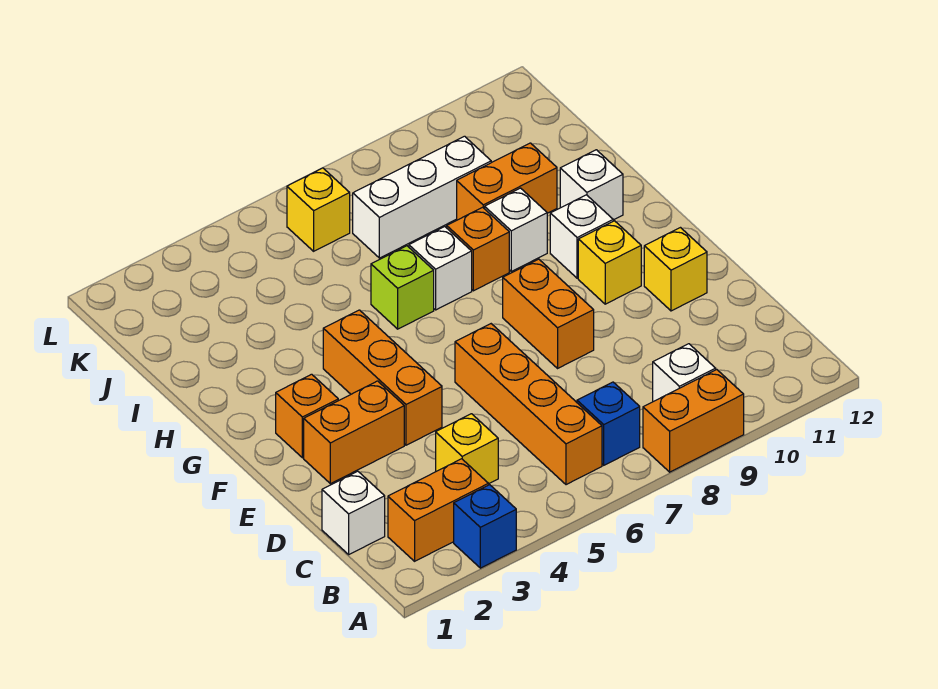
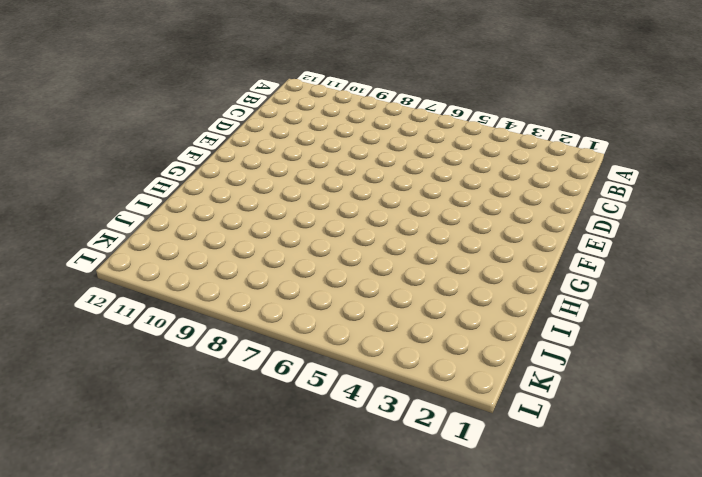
none -> blue 1x1 brick [454,485,516,568]
none -> orange 1x2 brick [643,370,744,472]
none -> orange 1x2 brick [388,459,488,561]

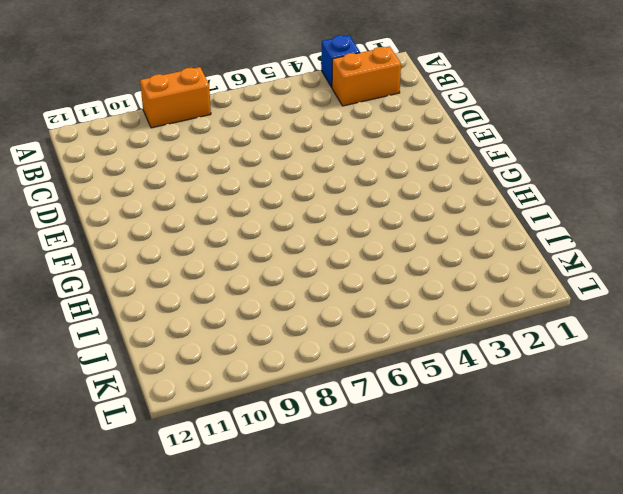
none -> orange 1x4 brick [455,324,602,485]
none -> blue 1x1 brick [577,382,640,465]
none -> white 1x1 brick [653,344,716,402]

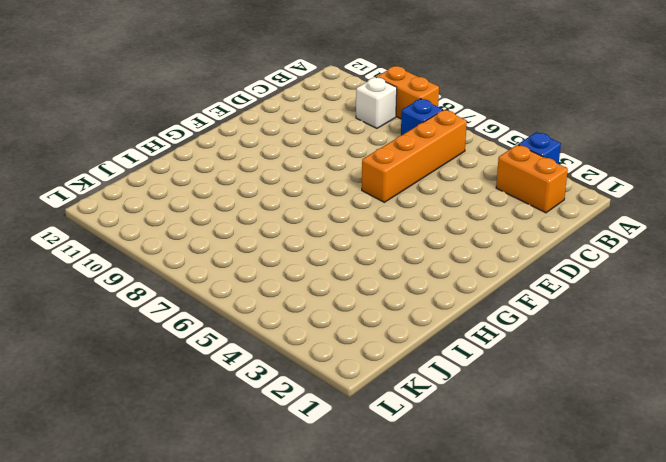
none -> white 1x1 brick [322,471,385,554]
none -> yellow 1x1 brick [436,414,498,484]
none -> orange 1x2 brick [304,381,404,484]

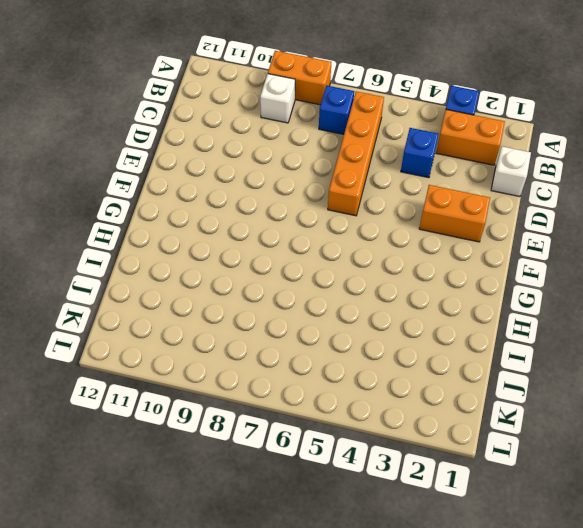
blue 1x1 brick [401,128,438,178] -> yellow 1x1 brick [436,414,498,484]
none -> orange 1x3 brick [323,310,442,445]
none -> orange 1x2 brick [503,259,594,368]
none -> yellow 1x1 brick [644,228,707,311]

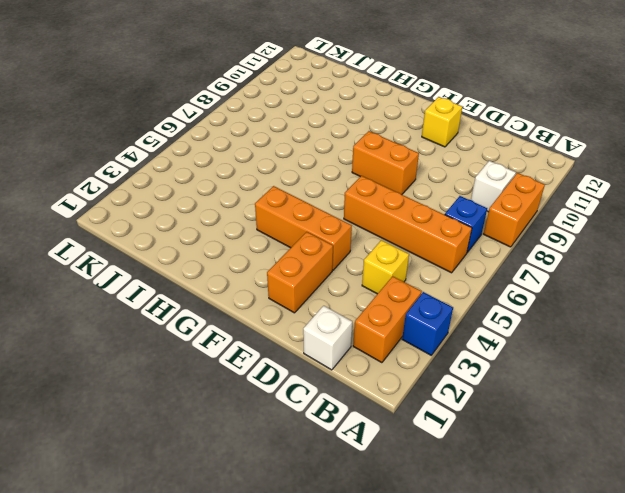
none -> orange 1x1 brick [276,374,338,458]
none -> yellow 1x1 brick [578,221,641,304]
none -> white 1x1 brick [550,195,613,278]

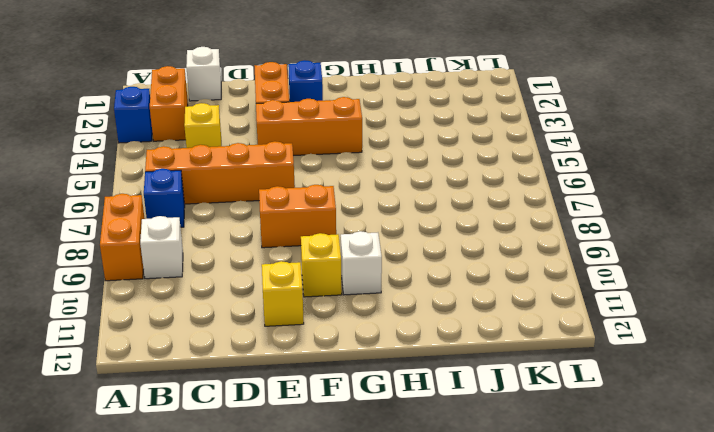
blue 1x1 brick [288,60,323,102] -> orange 1x1 brick [276,374,338,458]
none -> lime 1x1 brick [371,246,434,329]
none -> white 1x1 brick [409,227,472,310]
none -> orange 1x1 brick [447,207,509,291]

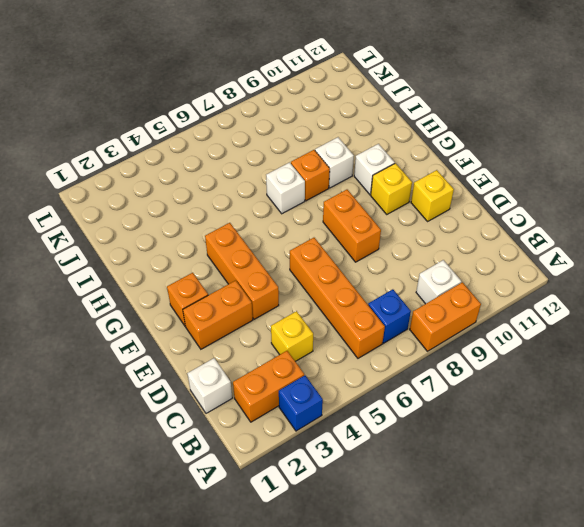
none -> lime 1x1 brick [371,246,434,329]
none -> white 1x1 brick [560,150,623,220]
none -> orange 1x2 brick [457,143,557,220]

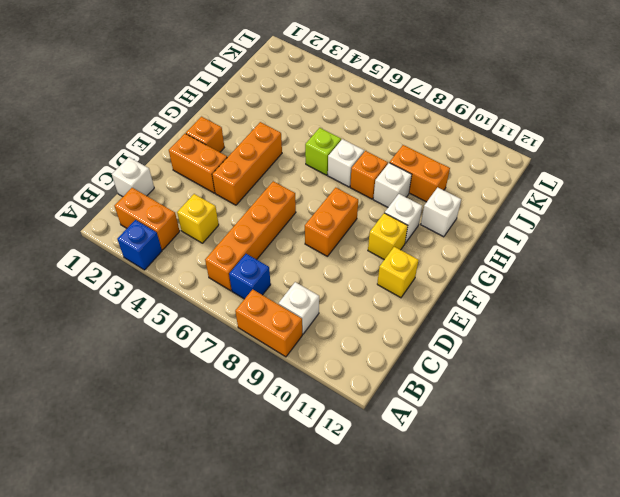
none -> white 1x3 brick [353,136,491,258]
none -> yellow 1x1 brick [287,168,350,251]

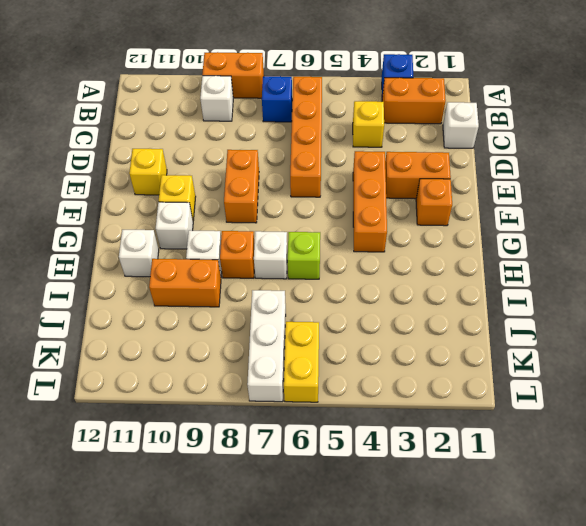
white 1x3 brick [247,290,286,402] -> white 1x3 brick turned to [353,136,491,258]
yellow 1x2 brick [284,322,319,402] -> yellow 1x1 brick [287,168,350,251]

